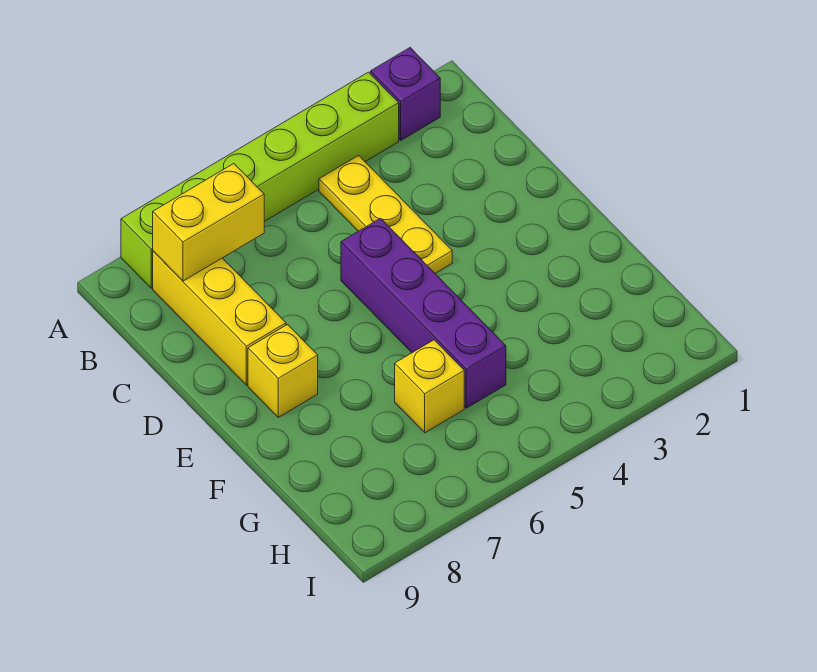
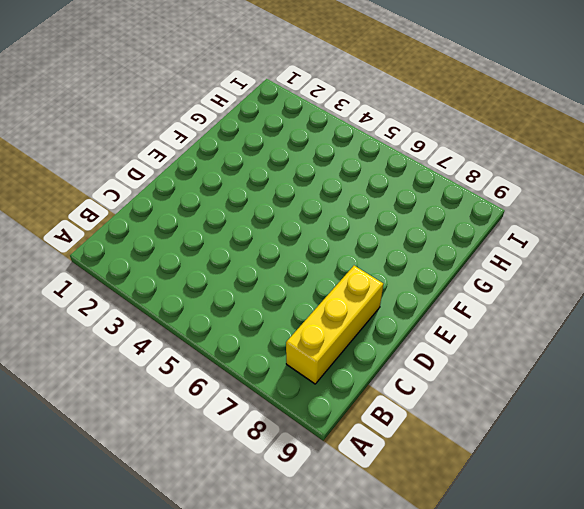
none -> purple 1x1 brick [371,48,440,140]
none -> lime 1x6 brick [121,72,399,288]

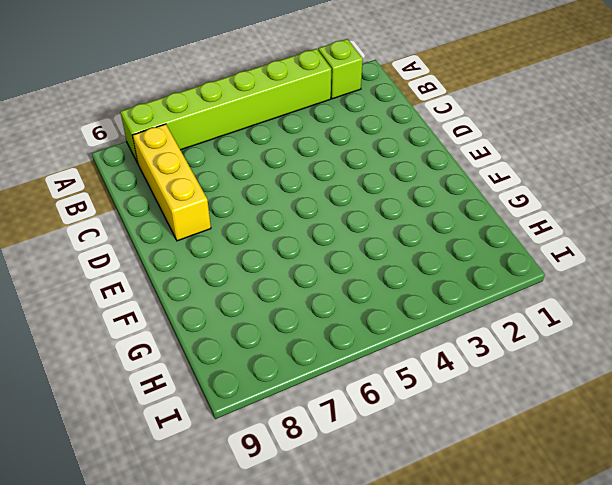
lime 1x1 brick [318,39,363,99] -> purple 1x1 brick [371,48,440,140]
none -> yellow 1x3 plate [319,155,452,273]
none -> purple 1x4 brick [341,218,506,408]

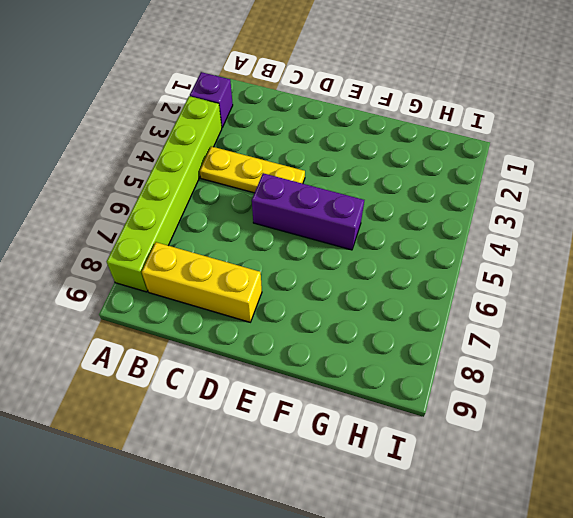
purple 1x3 brick [252,173,364,250] -> purple 1x4 brick [341,218,506,408]
none -> yellow 1x1 brick [248,325,318,417]
none -> yellow 1x1 brick [395,340,464,433]

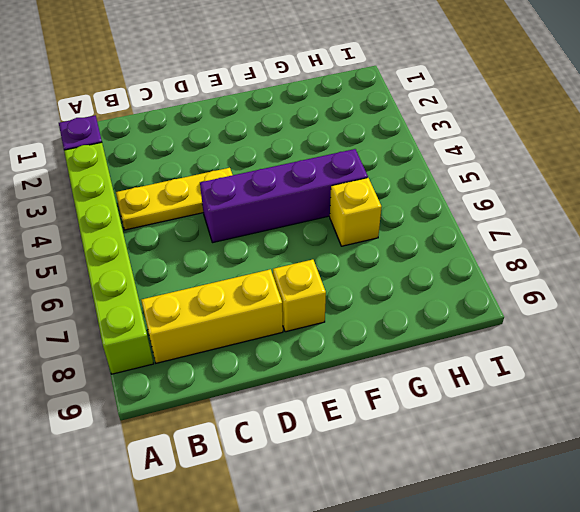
none -> yellow 1x2 brick [153,164,264,281]

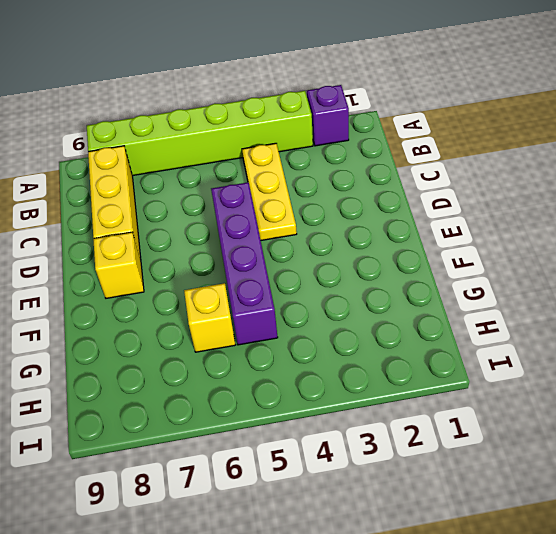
none -> yellow 1x2 brick [153,164,264,281]

